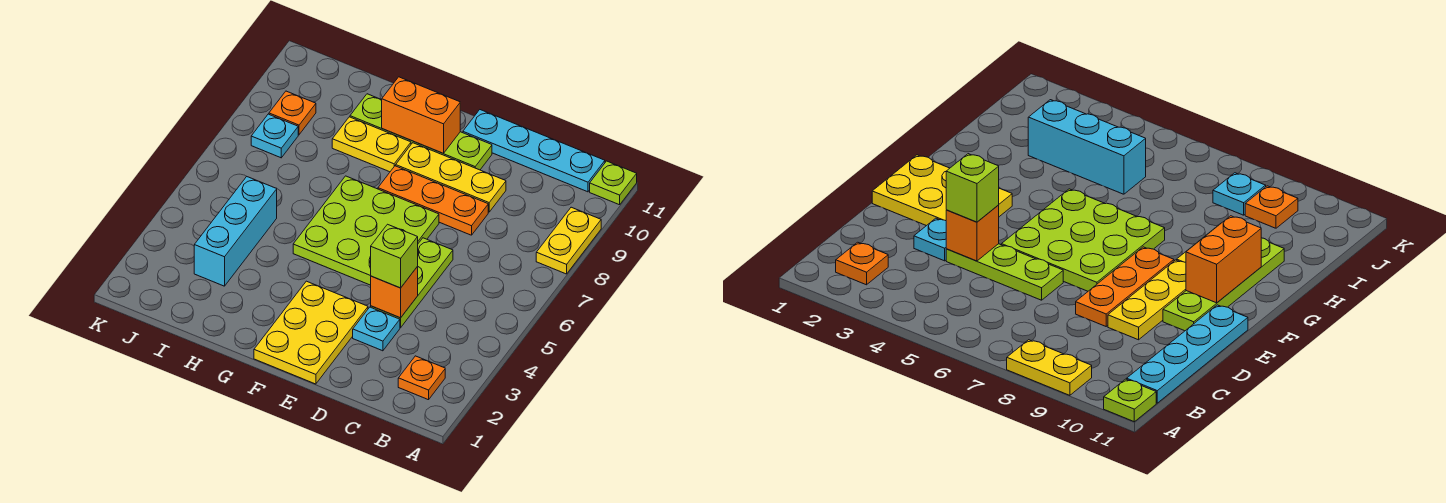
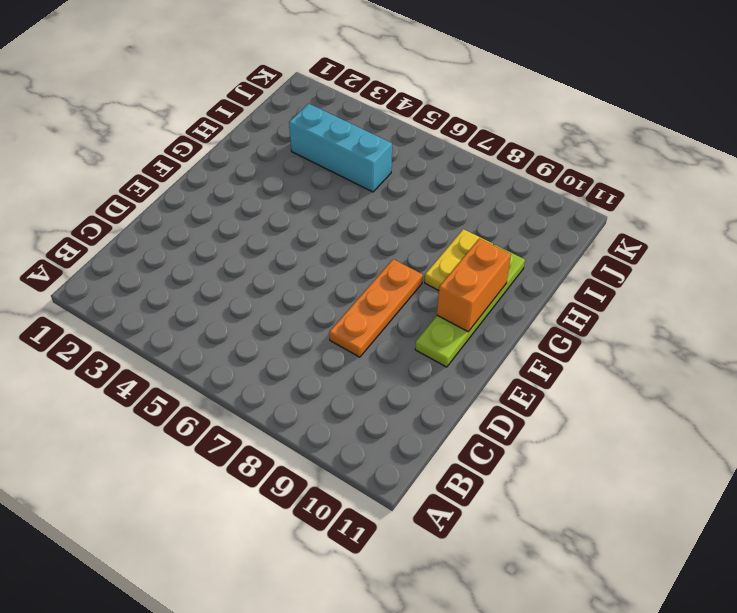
none -> yellow 1x2 plate [536,207,601,274]
none -> lime 1x1 plate [590,161,637,205]
none -> orange 1x1 plate [398,356,445,400]

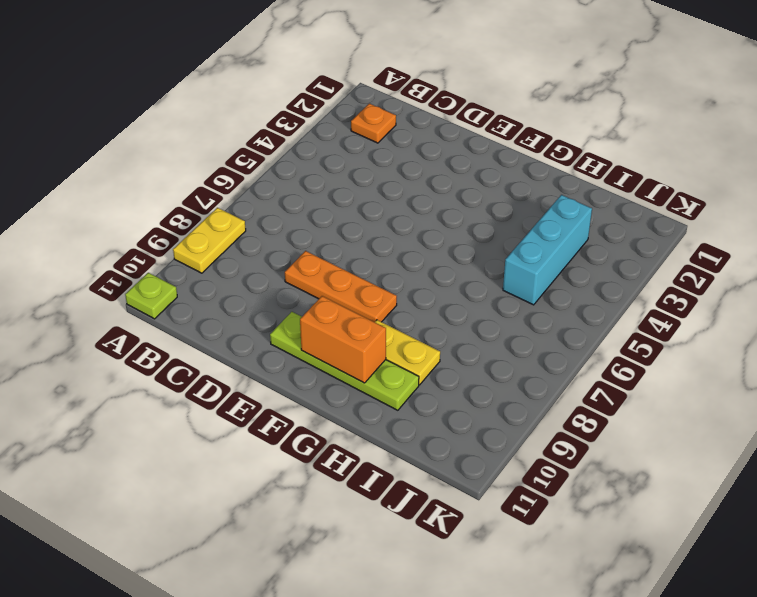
none -> cyan 1x4 plate [463,110,605,192]
none -> cyan 1x1 plate [353,307,400,351]
none -> lime 1x3 plate [371,238,453,328]

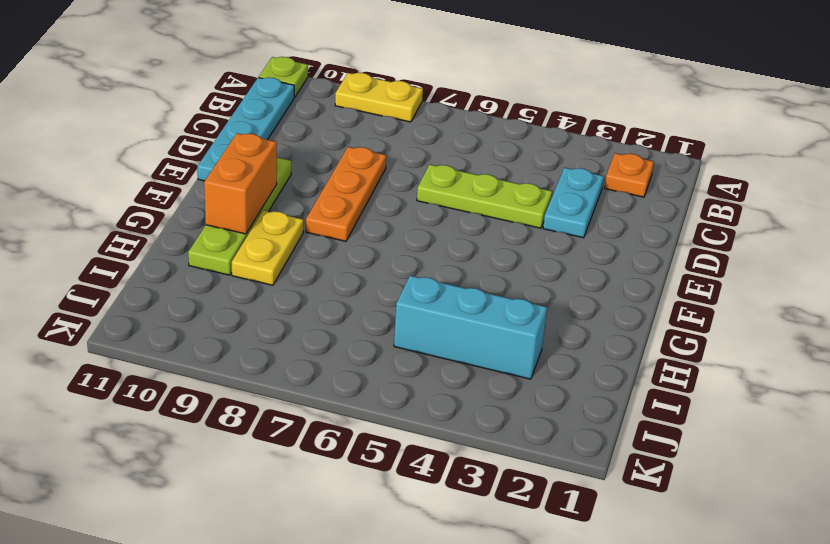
cyan 1x2 plate [543,168,604,238] -> cyan 1x1 plate [353,307,400,351]
none -> yellow 1x3 plate [396,143,506,212]
none -> yellow 2x3 plate [254,281,368,384]
none -> lime 3x3 plate [293,176,439,285]

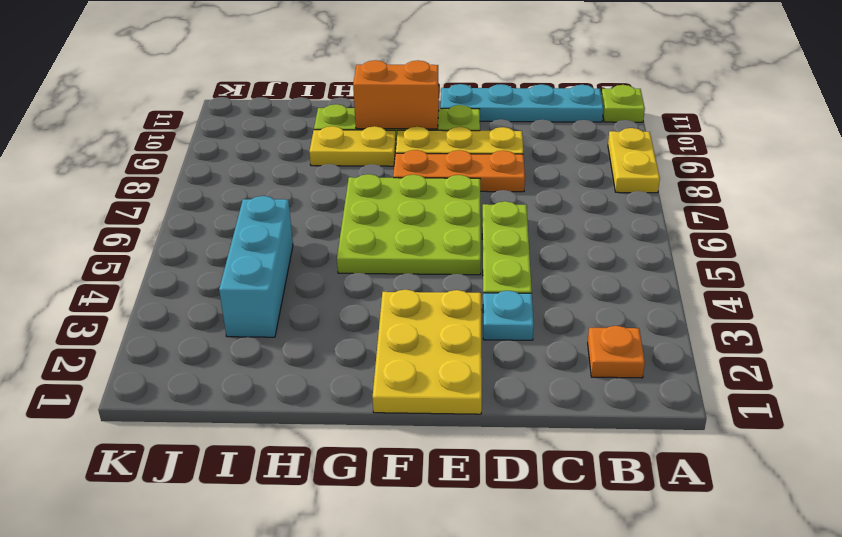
none -> cyan 1x1 plate [251,114,298,158]
none -> orange 1x1 plate [269,91,316,135]
none -> orange 1x1 brick [371,267,418,318]

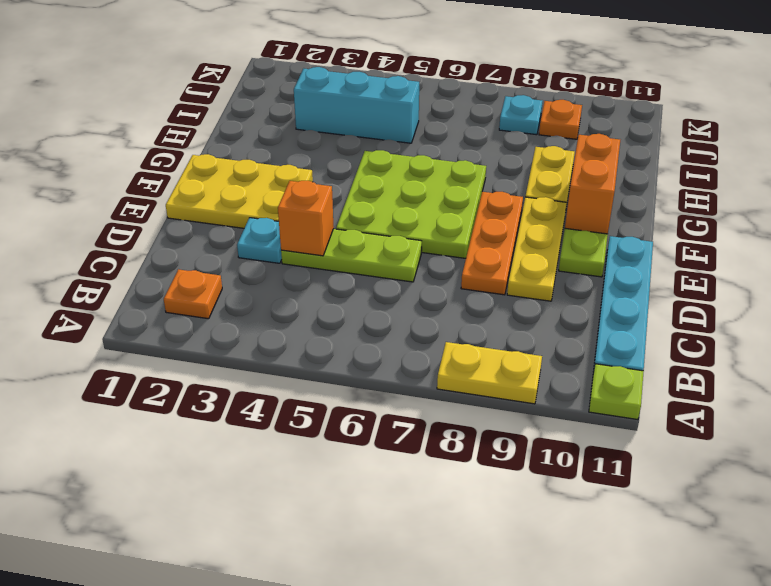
none -> lime 1x1 brick [371,224,418,288]

